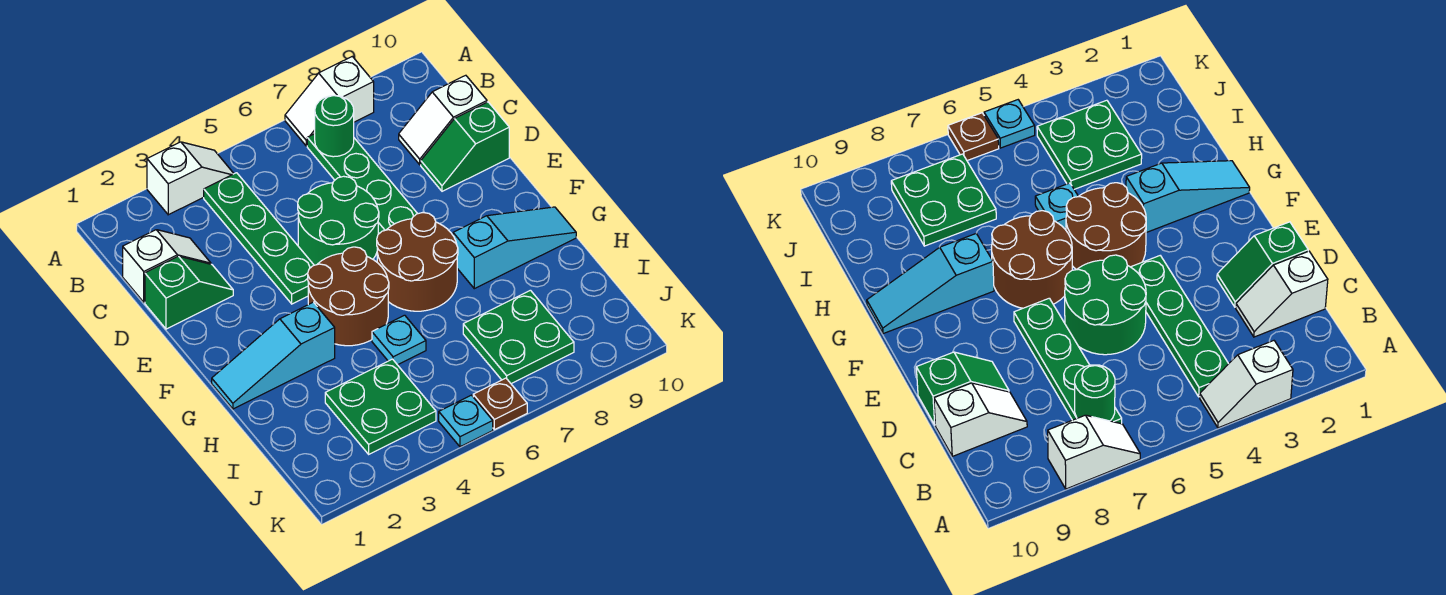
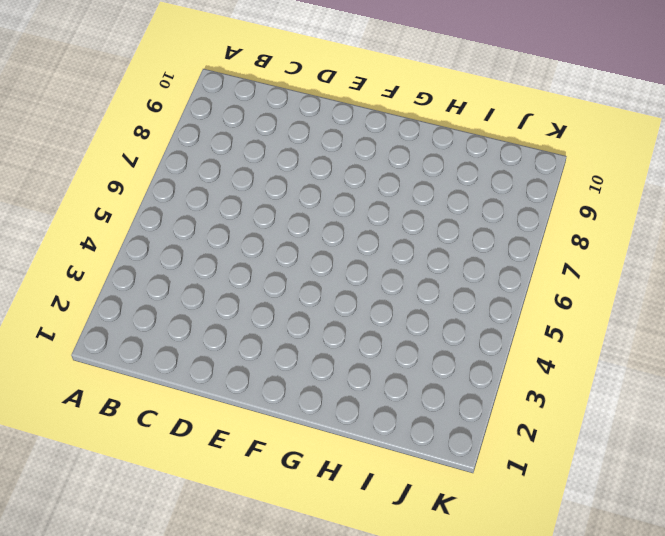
none -> white 1x2 slope [147,142,234,215]
none -> white 1x2 slope [285,56,374,146]
none -> green 1x4 plate [204,173,314,304]

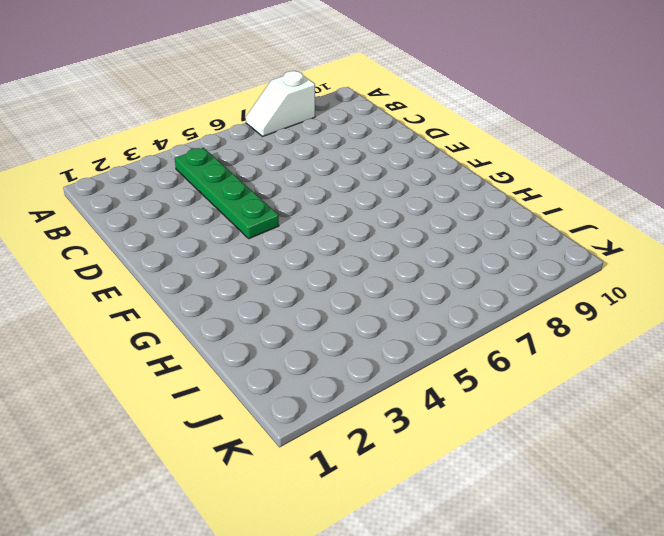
none -> white 1x2 slope [147,142,234,215]
none -> green 1x4 plate [307,134,417,233]
none -> white 1x2 slope [123,230,211,302]

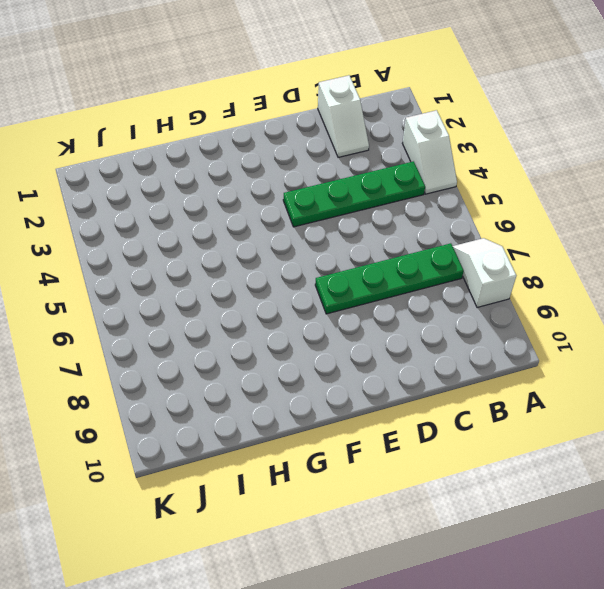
none -> white 1x2 slope [399,75,487,165]
none -> green 1x2 slope [145,256,233,329]
none -> green 2x2 round brick [298,176,379,265]

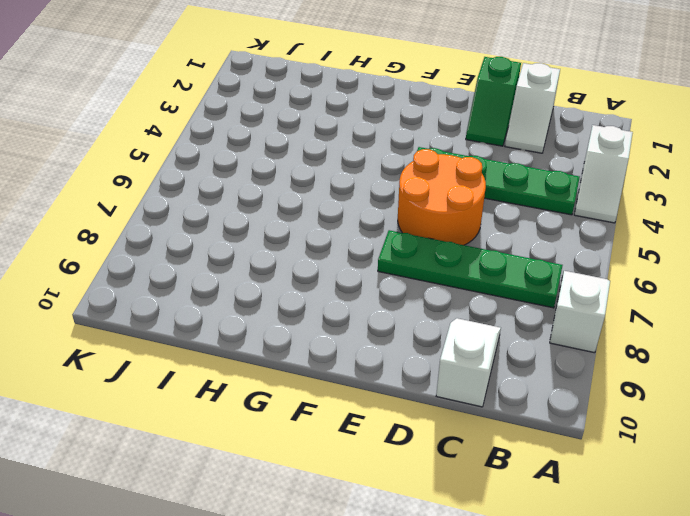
orange 2x2 round brick [398,149,486,245] -> green 2x2 round brick [298,176,379,265]
none -> green 1x2 slope [421,102,509,191]
none -> brown 2x2 round brick [308,247,389,346]
none -> brown 2x2 round brick [377,213,458,311]

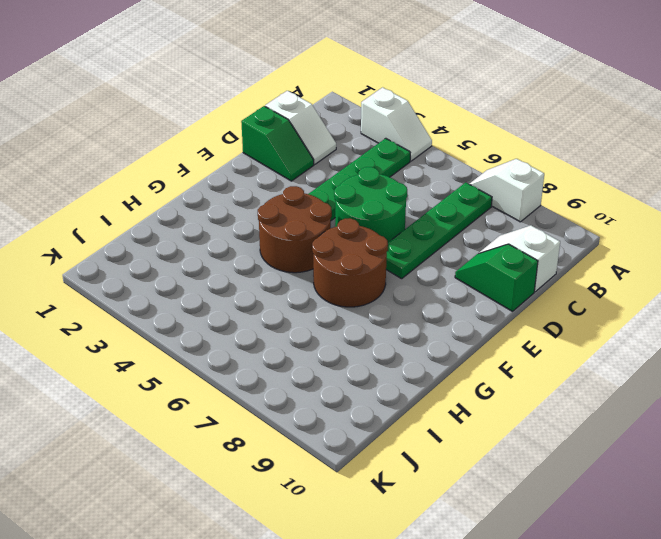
none -> cyan 1x3 slope [212,302,335,409]
none -> cyan 1x3 slope [453,207,576,289]
none -> cyan 1x1 plate [372,315,426,365]

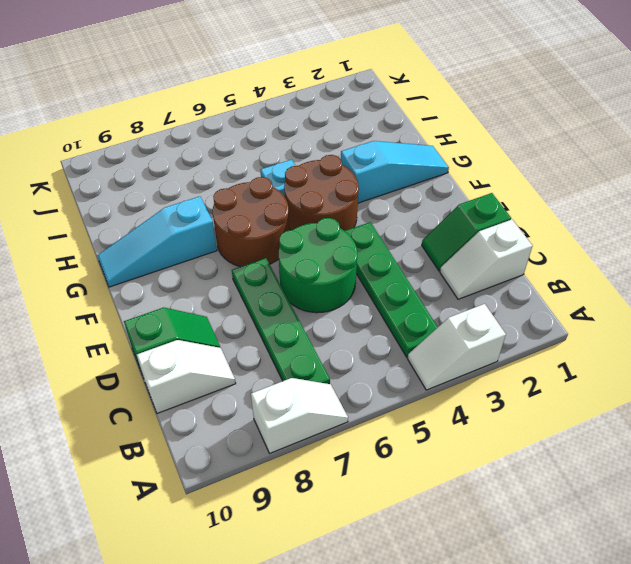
none -> green 2x2 plate [325,359,436,454]
none -> green 2x2 plate [463,290,574,384]
none -> cyan 1x1 plate [439,395,493,447]

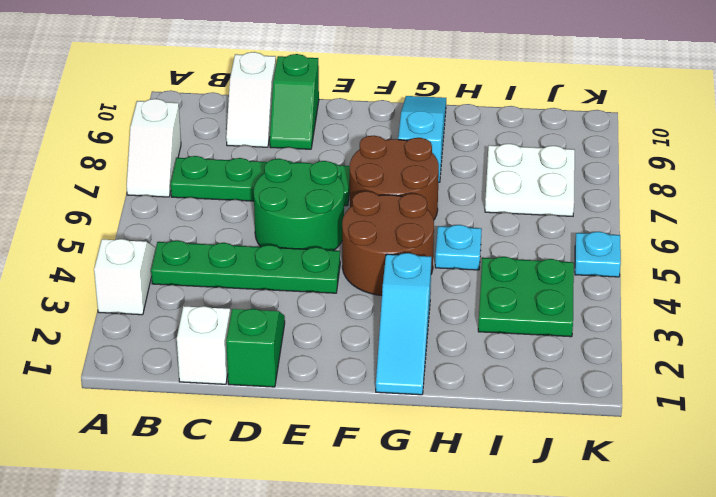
white 2x2 plate [485,144,575,216] -> green 2x2 plate [463,290,574,384]
none -> brown 1x1 plate [473,378,527,430]
none -> green 1x1 round brick [315,96,354,157]

